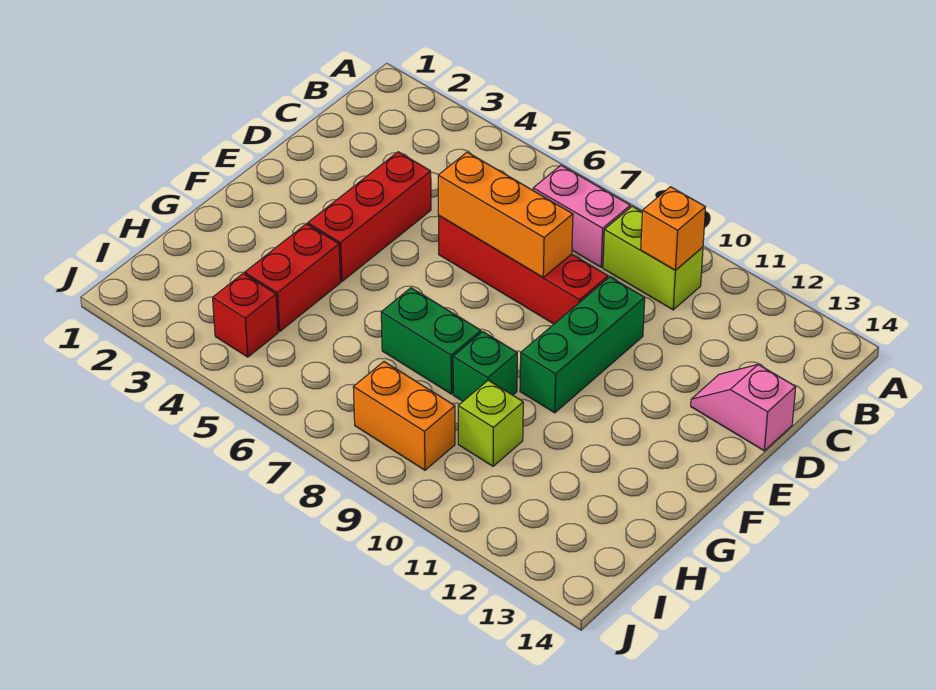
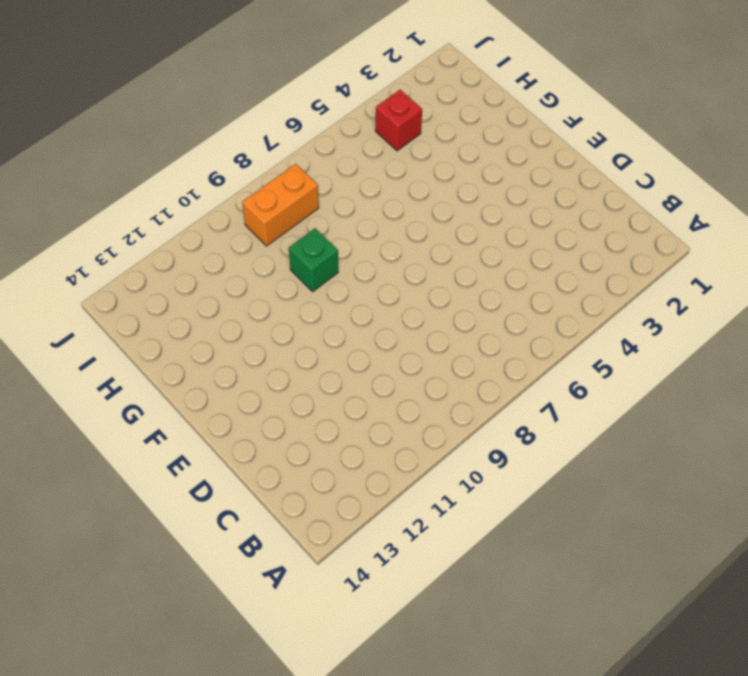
none -> pink 1x2 brick [533,165,630,267]
none -> lime 1x2 brick [603,206,703,310]
none -> red 1x3 brick [308,152,431,281]

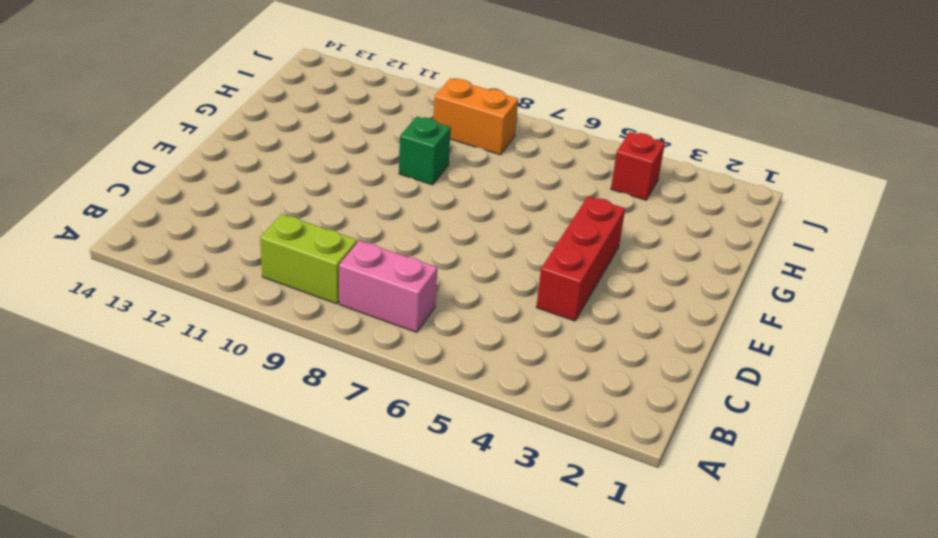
none -> red 1x4 brick [439,216,608,324]
none -> green 1x3 brick [520,277,645,413]
none -> pink 1x2 slope [691,365,796,451]

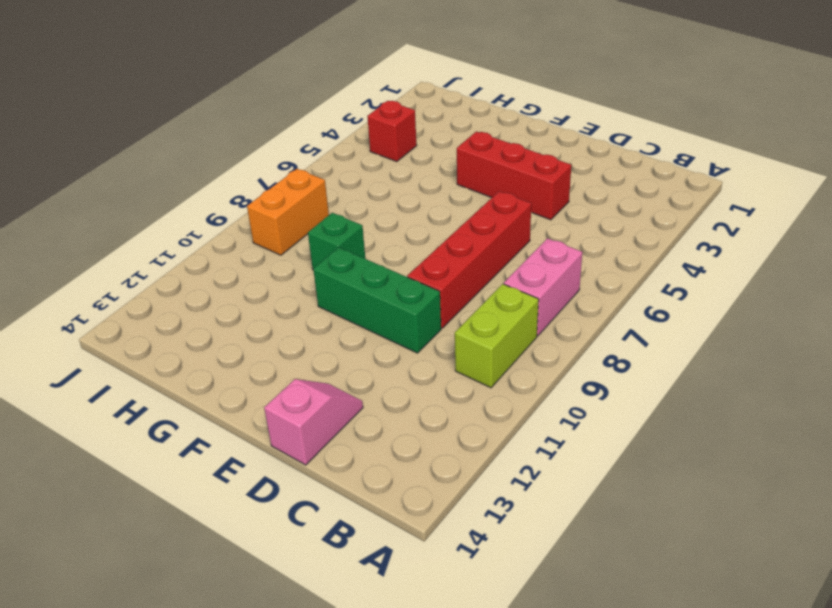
none -> red 1x2 brick [245,224,341,332]
none -> green 1x2 brick [381,288,481,394]
none -> lime 1x1 brick [458,380,523,466]

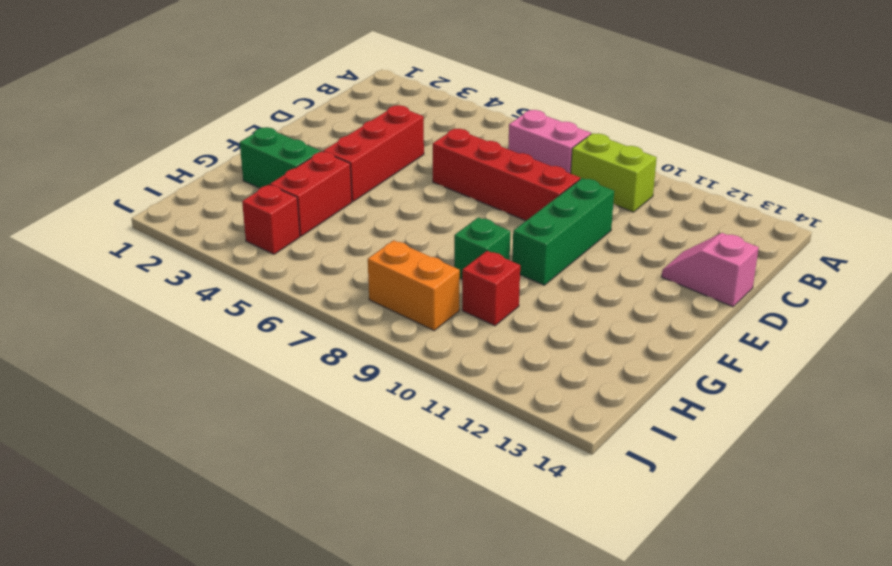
green 1x2 brick [240,127,321,188] -> green 1x2 brick moved to [381,288,481,394]
red 1x1 brick [462,251,520,326] -> lime 1x1 brick [458,380,523,466]
none -> orange 1x1 brick [641,187,706,270]
none -> orange 1x3 brick [438,152,573,277]

